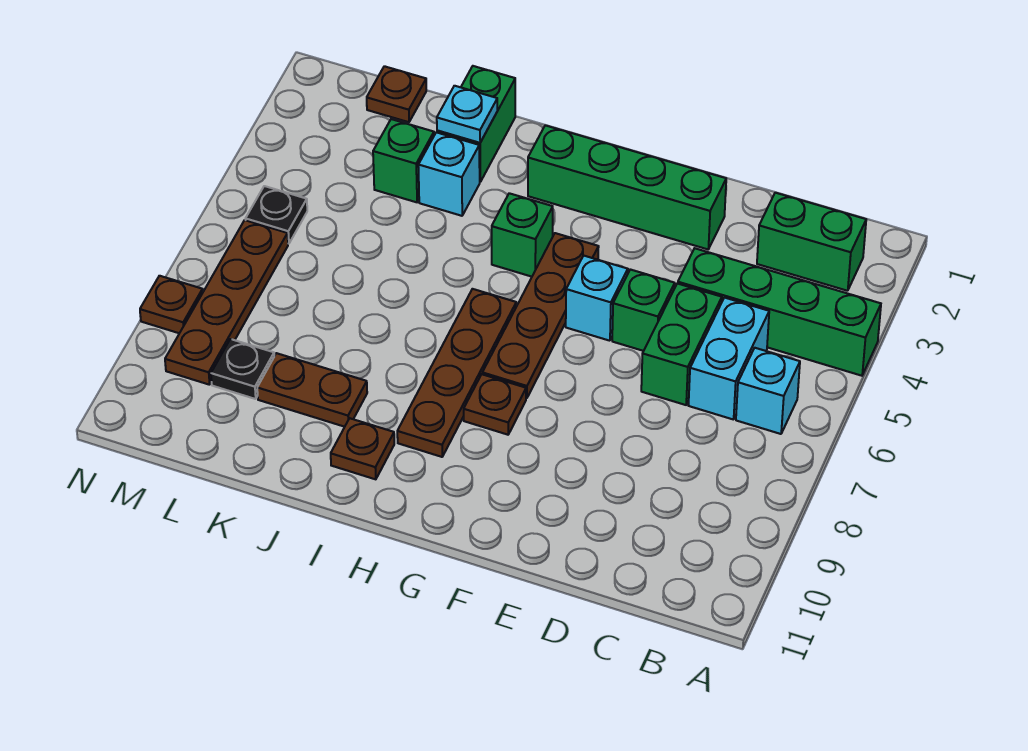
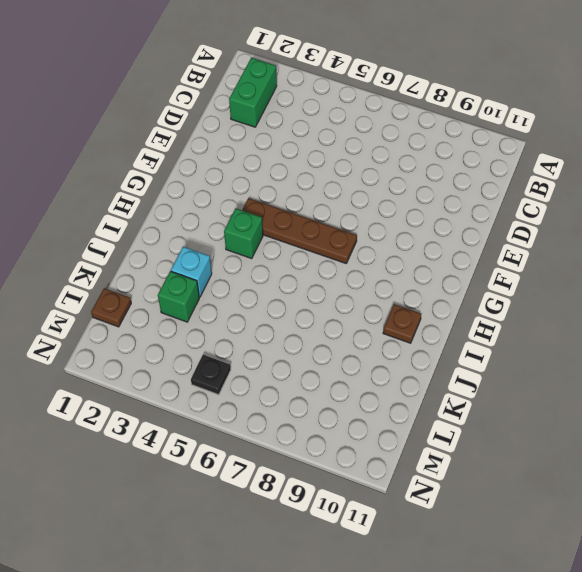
none -> green 1x4 brick [678,248,881,376]
none -> cyan 1x1 brick [736,348,800,434]
none -> cyan 1x2 brick [689,298,769,420]

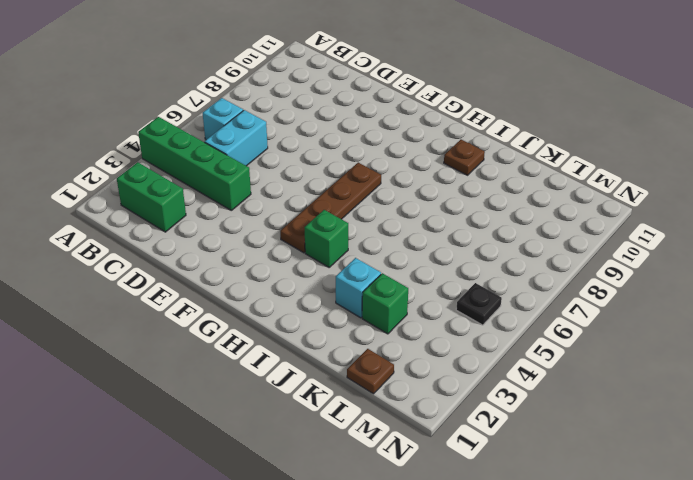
none -> green 1x2 brick [641,283,722,405]
none -> green 1x4 brick [528,125,726,249]
none -> green 1x1 brick [612,269,675,351]

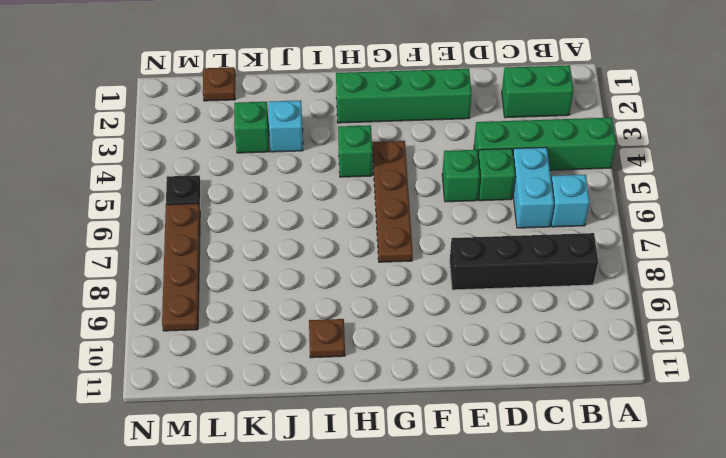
black 1x4 brick [450,233,598,290] -> none
green 1x1 brick [478,149,515,201] -> green 1x2 brick [641,283,722,405]
none -> cyan 1x1 brick [566,256,628,341]
none -> brown 1x1 plate [464,374,526,435]
none -> brown 1x4 plate [397,289,516,457]

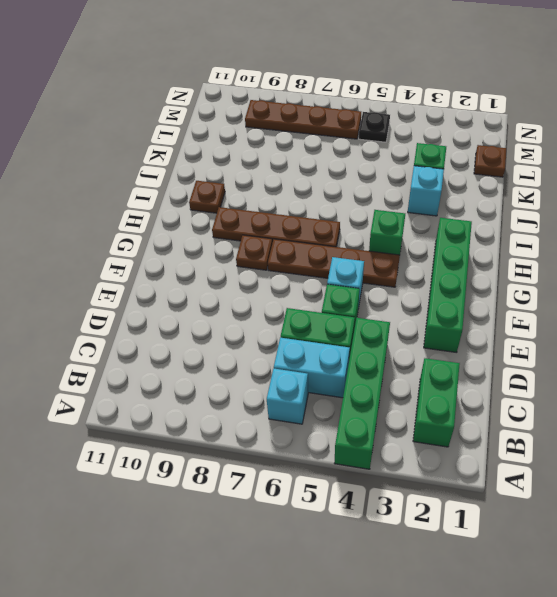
none -> green 1x2 brick [437,66,515,182]
none -> brown 1x2 plate [257,353,367,427]
none -> black 1x1 plate [211,339,274,399]

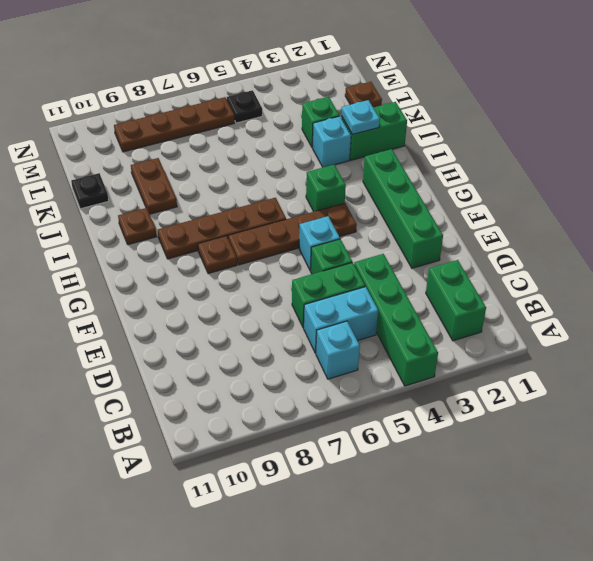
black 1x1 plate [71,173,109,209] -> black 1x1 plate moved to [211,339,274,399]
none -> brown 1x1 plate [140,276,203,333]

